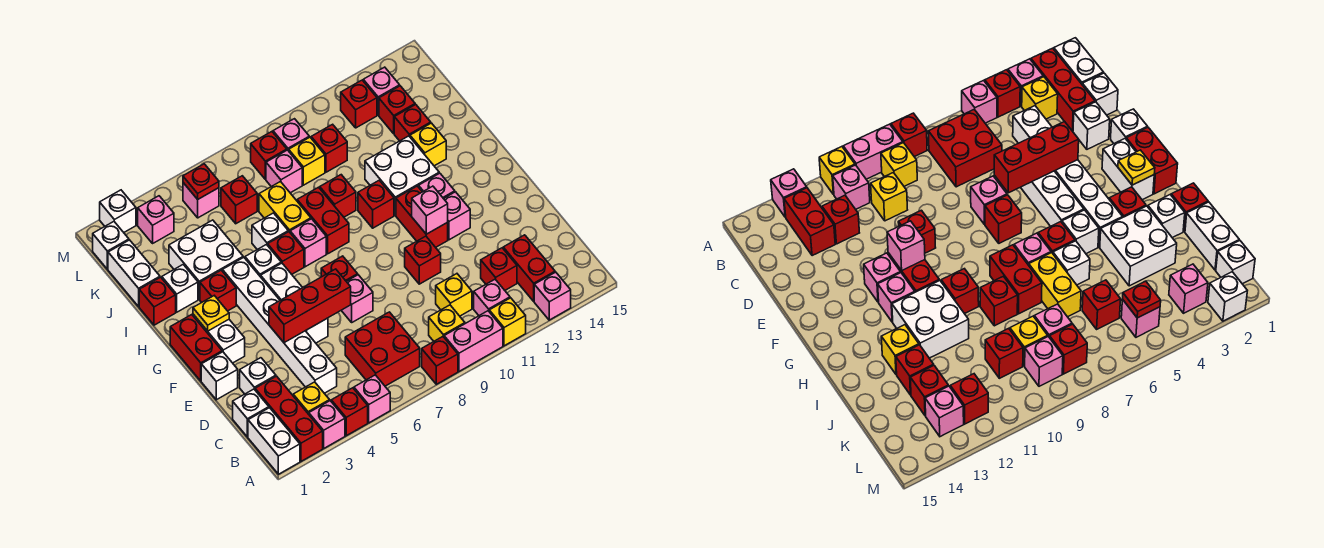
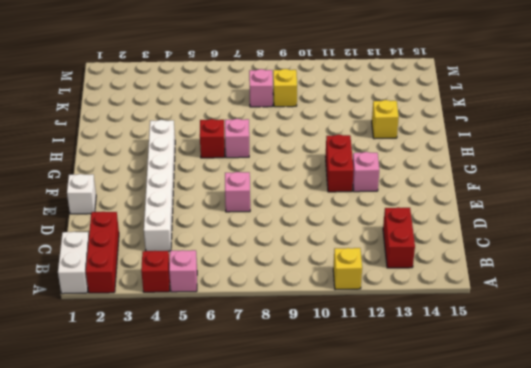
none -> pink 1x1 brick [309,401,345,448]
none -> red 1x1 brick [422,337,458,384]
none -> pink 1x2 brick [444,311,503,371]
none -> pink 1x1 brick [534,272,571,320]

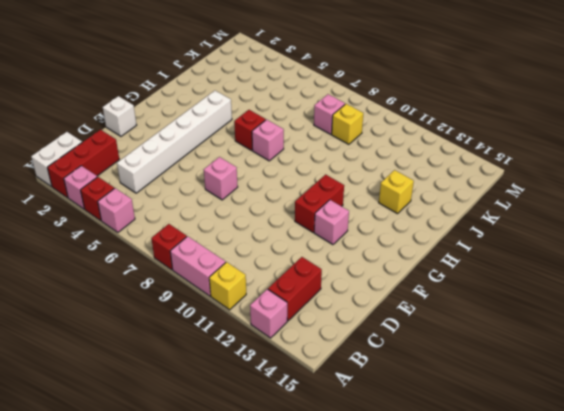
none -> yellow 1x1 brick [293,382,330,414]
none -> red 2x2 brick [345,312,420,386]
none -> yellow 1x1 brick [429,305,465,341]
none -> pink 1x1 brick [474,279,510,316]

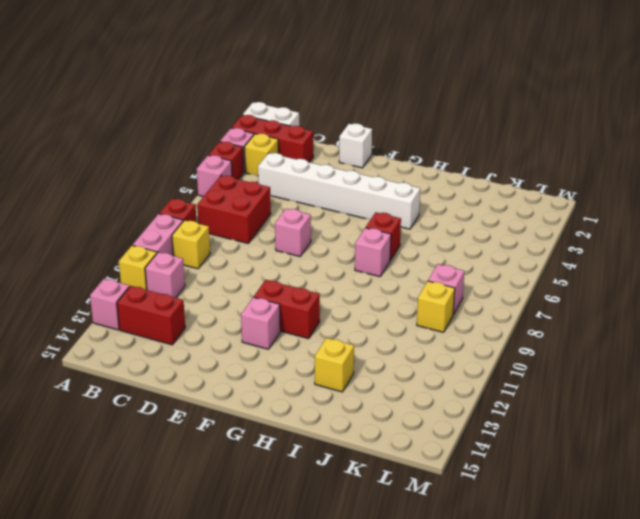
none -> white 1x1 brick [233,389,269,437]
none -> yellow 1x1 brick [436,274,472,316]
none -> red 1x1 brick [481,248,517,290]
none -> white 1x1 brick [240,358,276,394]

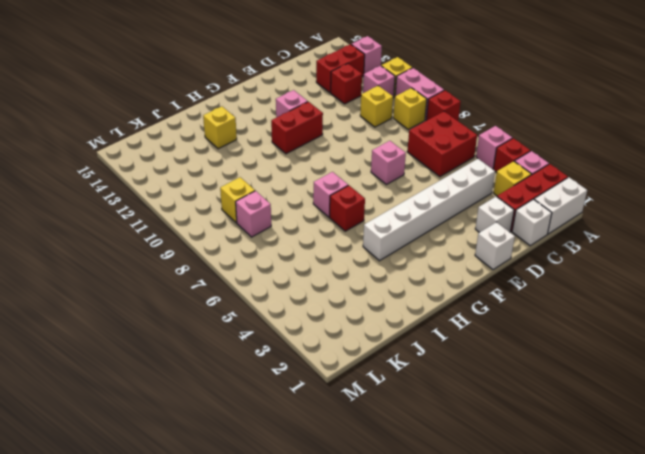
none -> white 1x3 brick [261,263,328,343]
none -> red 1x1 brick [405,236,441,284]
none -> red 1x2 brick [170,315,222,381]
none -> white 1x2 brick [193,314,245,363]

